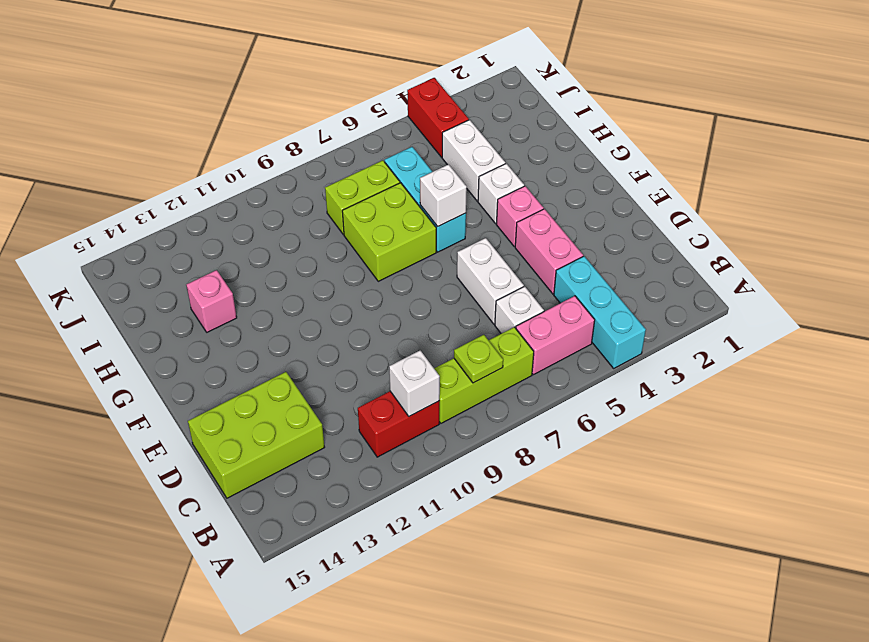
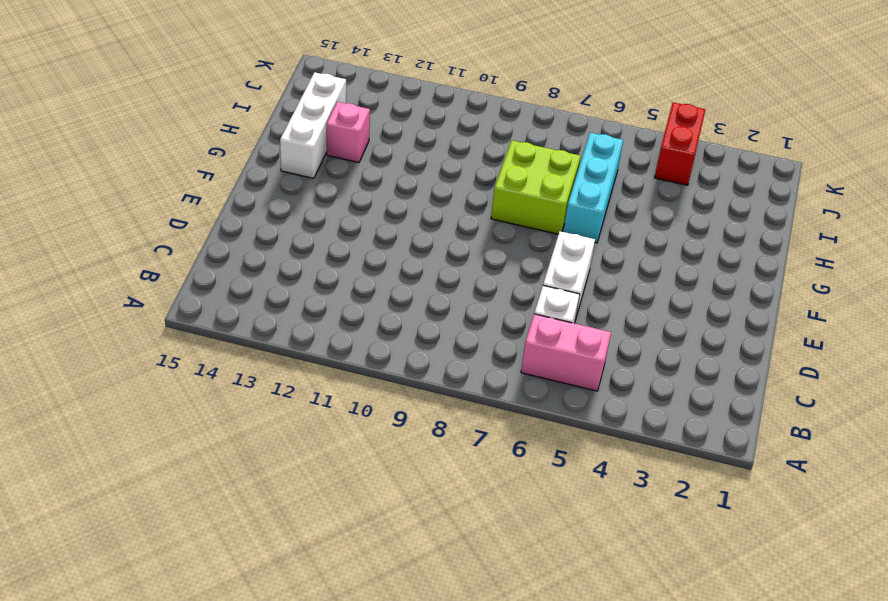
white 1x3 brick [280,72,346,178] -> none
none -> cyan 1x3 brick [554,256,646,368]
none -> lime 1x3 brick [434,327,534,423]
none -> red 1x2 brick [358,391,439,457]

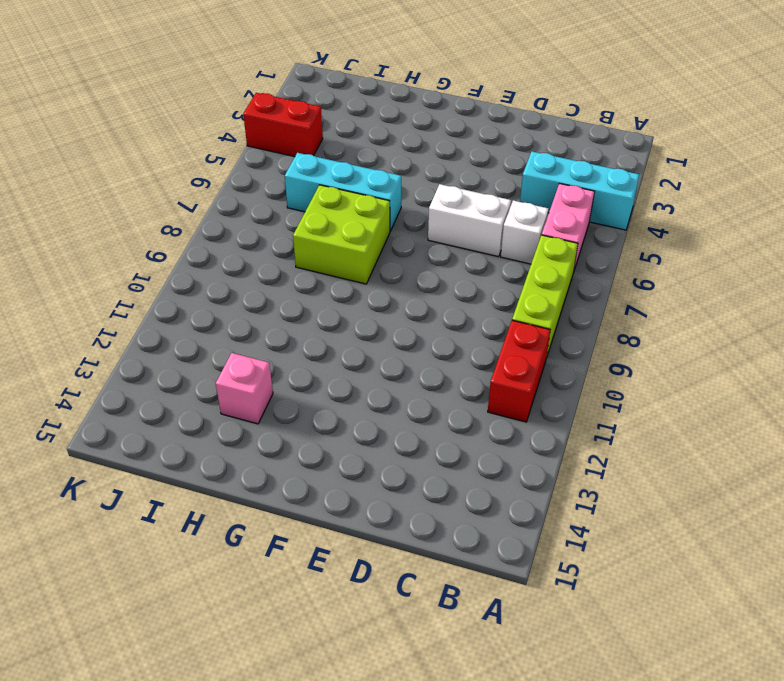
none -> lime 2x3 brick [188,372,325,498]
none -> pink 1x2 brick [515,209,583,294]
none -> pink 1x1 brick [496,186,544,247]

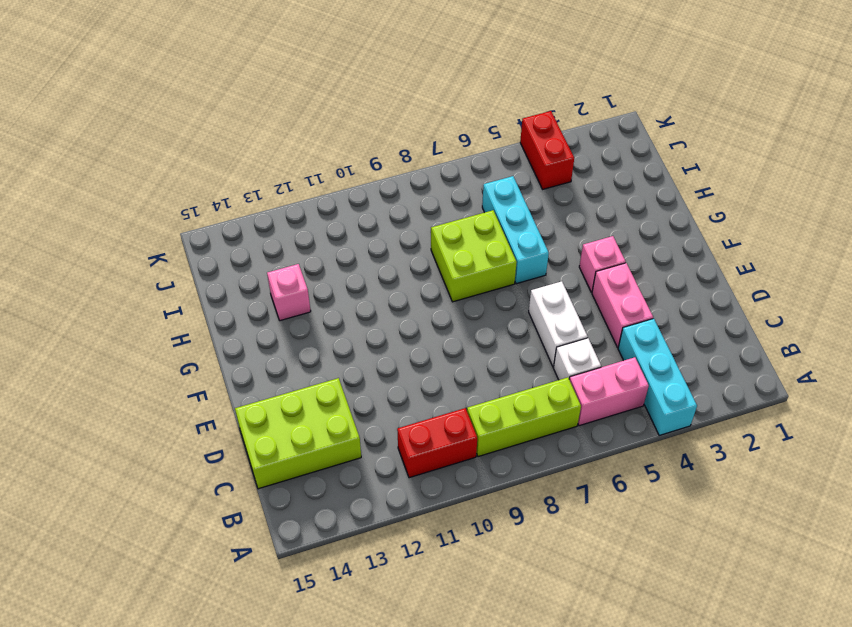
none -> white 1x1 brick [478,164,524,223]
none -> white 1x2 brick [442,120,505,201]
none -> lime 1x2 brick [325,160,400,235]

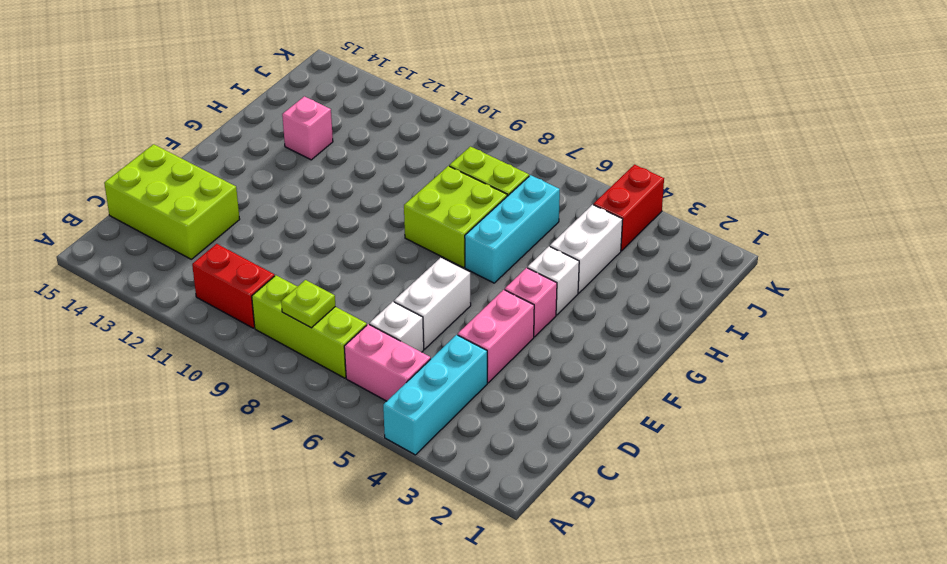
none -> white 1x1 brick [389,350,440,416]
none -> white 1x1 brick [420,164,467,226]

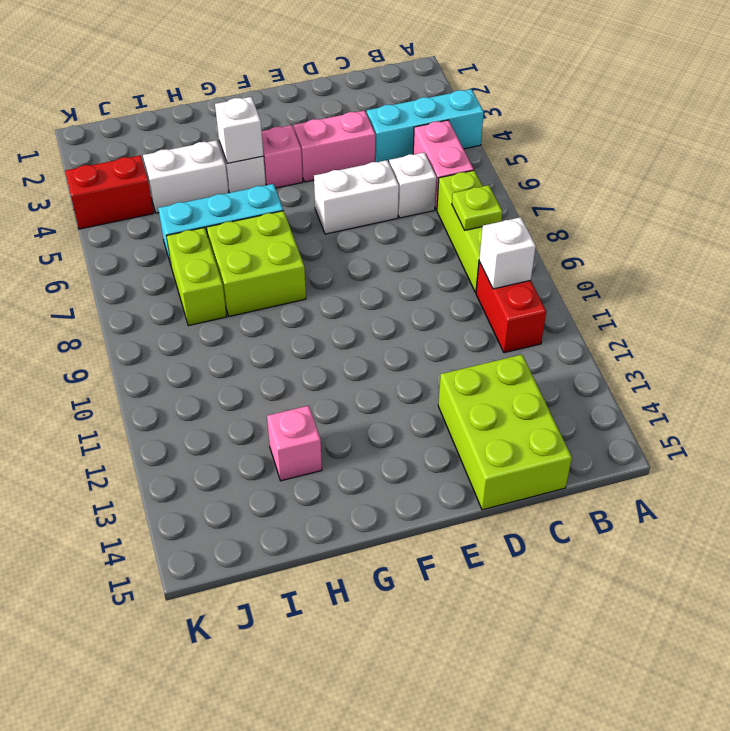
white 1x1 brick [215,97,263,163] -> white 1x1 brick moved to [420,164,467,226]

